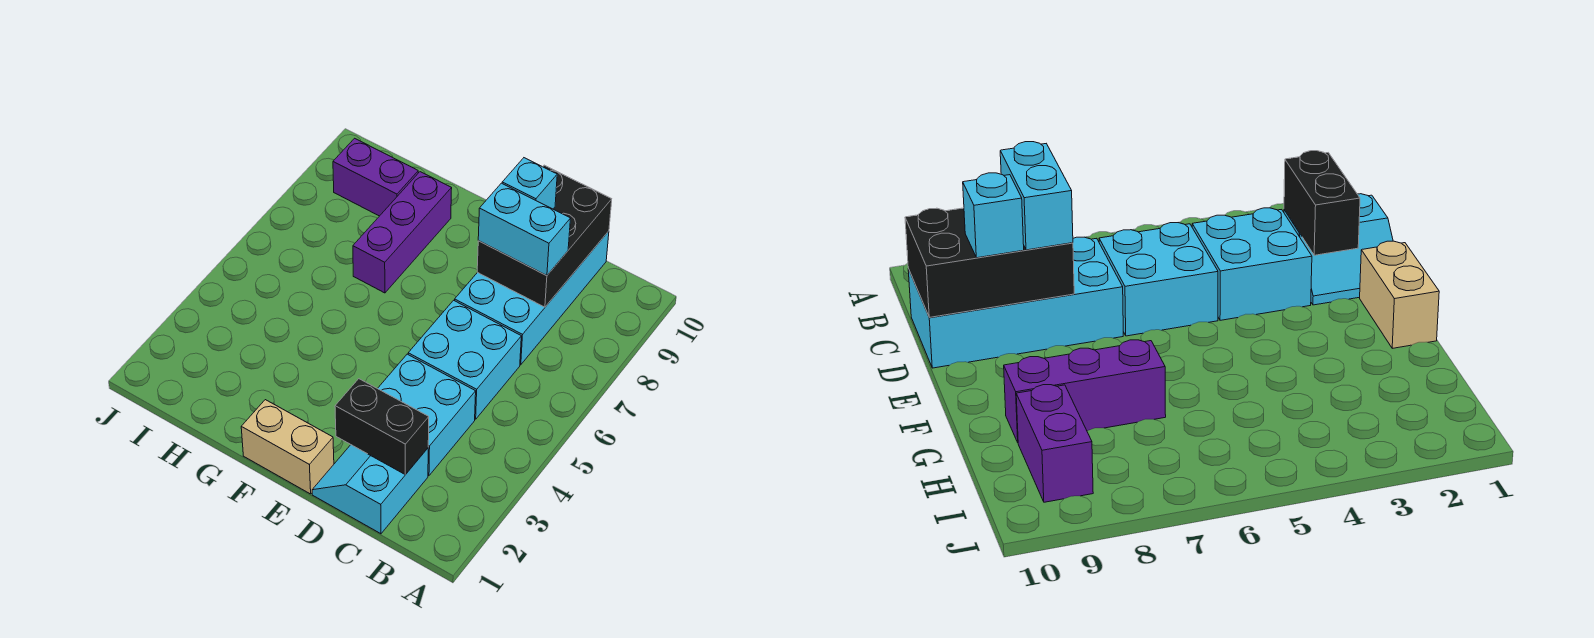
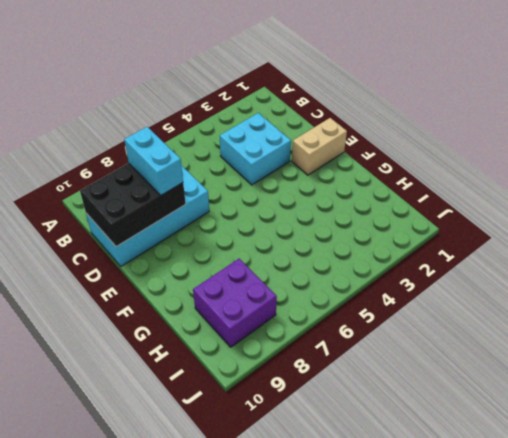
tan 1x2 brick [292,118,347,175] -> tan 1x2 brick turned to [241,400,334,494]
purple 2x2 brick [193,259,277,347] -> purple 1x2 brick [333,138,418,216]
none -> cyan 2x2 slope [312,445,428,534]
none -> cyan 2x2 brick [408,300,521,419]

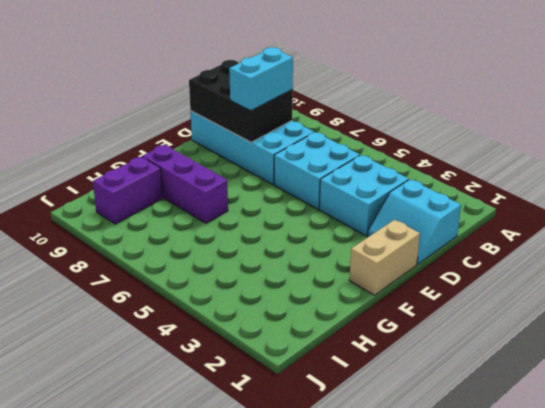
none -> black 1x2 brick [335,379,429,475]
none -> cyan 1x1 brick [502,158,557,209]

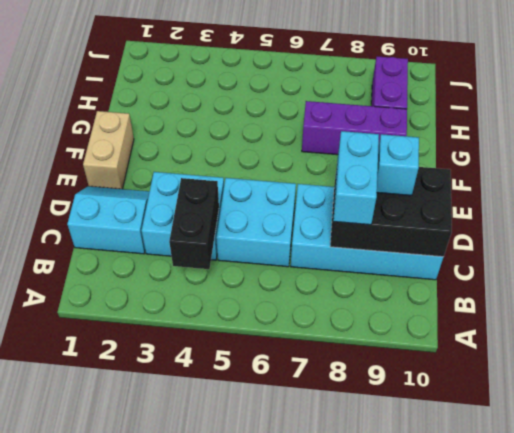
black 1x2 brick [169,178,219,269] -> black 1x2 brick moved to [335,379,429,475]

